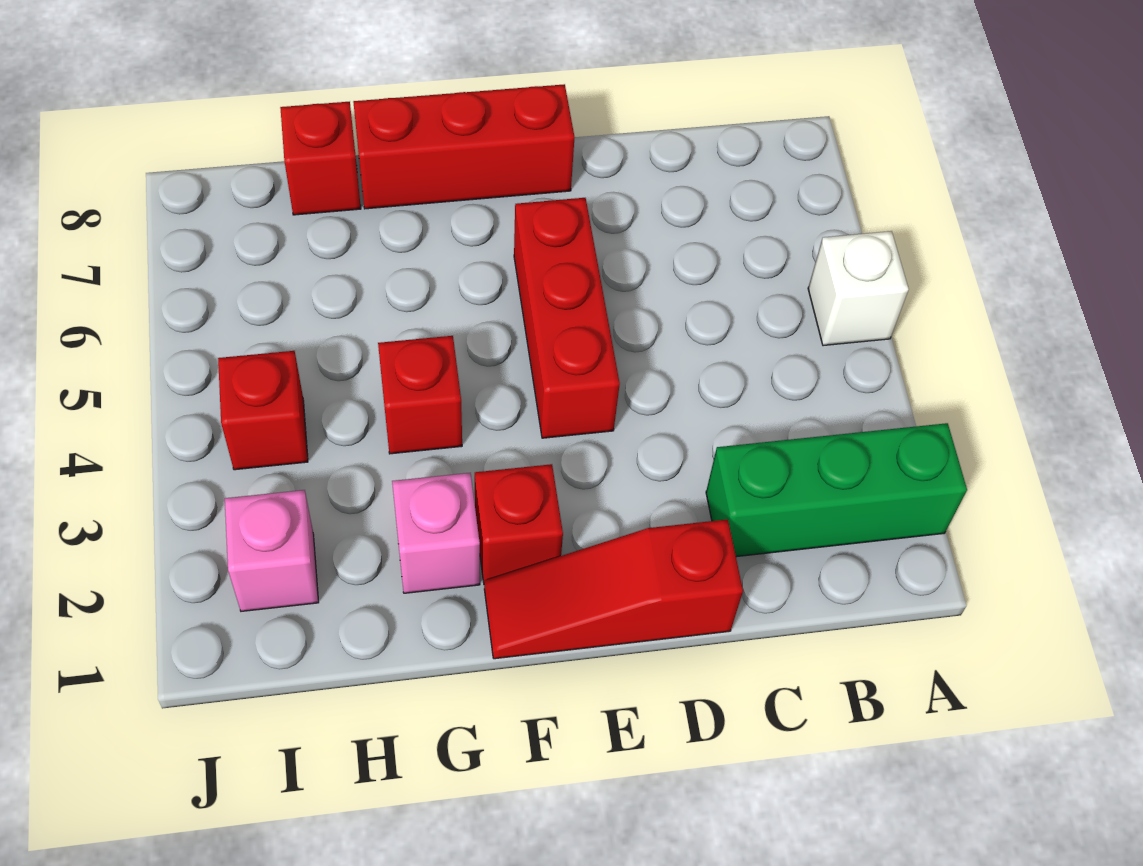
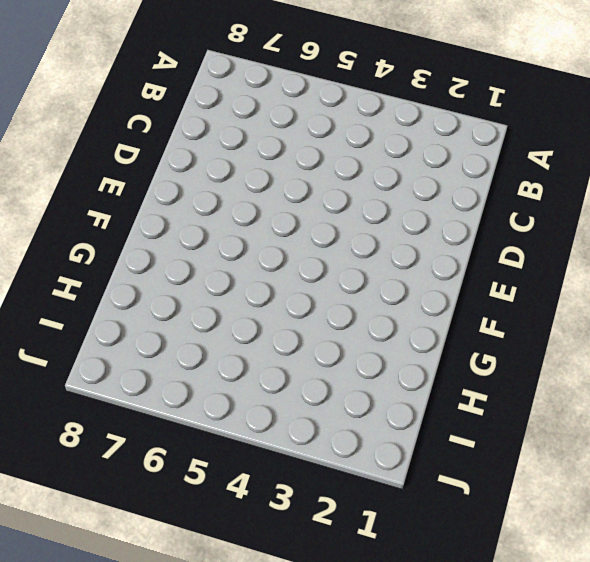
none -> green 1x3 brick [706,423,967,557]
none -> white 1x1 brick [808,231,909,346]

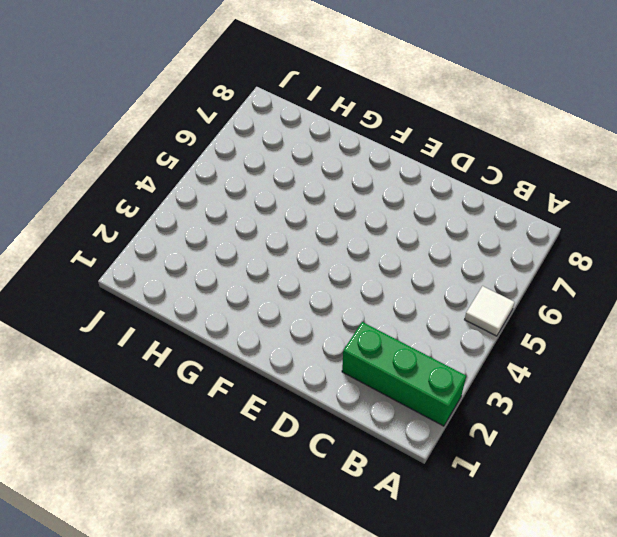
white 1x1 tile [465,286,515,336] -> white 1x1 brick [808,231,909,346]
none -> red 1x3 slope [484,519,743,659]
none -> red 1x3 brick [514,198,620,438]

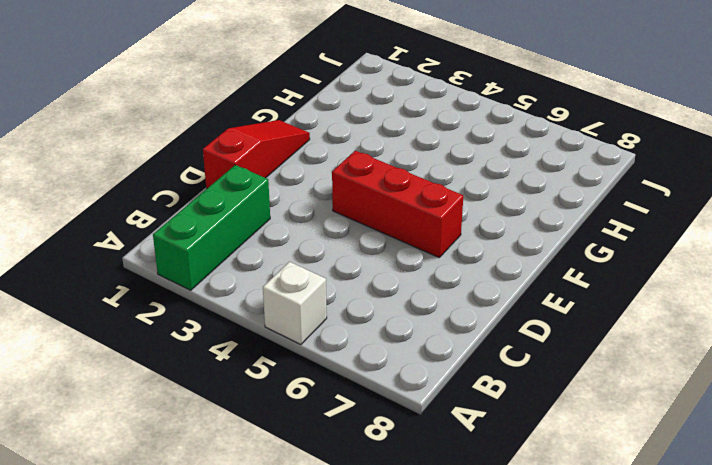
none -> red 1x3 brick [353,84,575,209]
none -> red 1x1 brick [475,464,563,582]

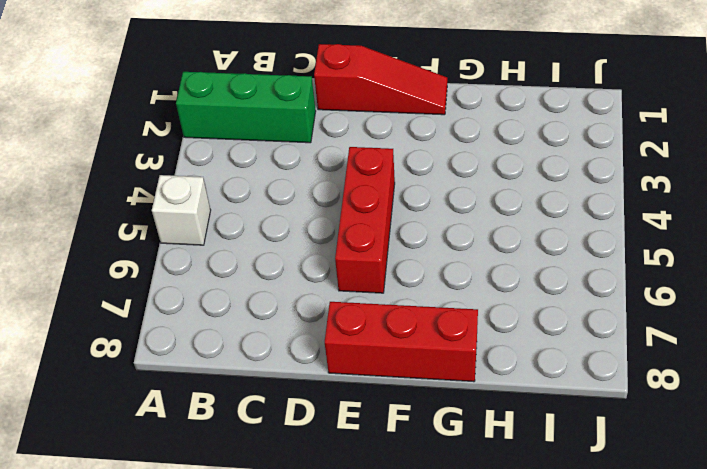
none -> red 1x1 brick [475,464,563,582]
none -> pink 1x1 brick [392,473,480,593]

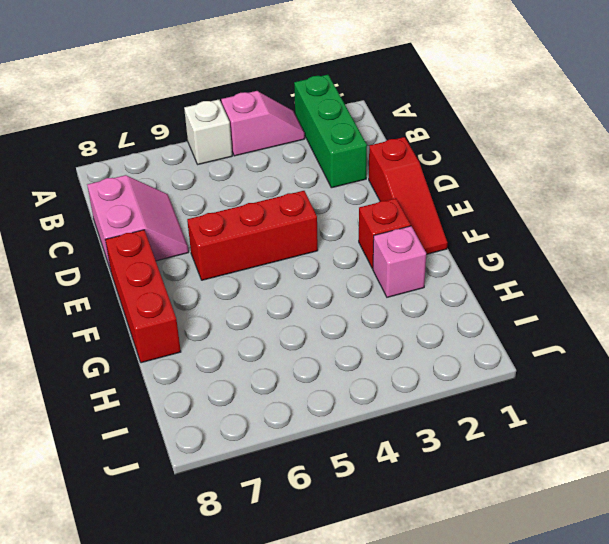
pink 1x2 slope [221,91,305,156] -> none
pink 2x2 slope [87,175,189,268] -> none
none -> red 1x1 brick [378,336,462,454]
none -> red 1x1 brick [280,102,361,215]

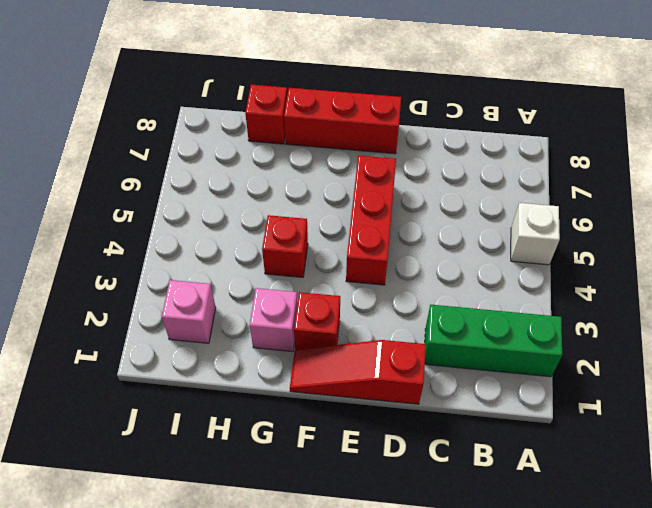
none -> red 1x1 brick [218,351,308,470]

